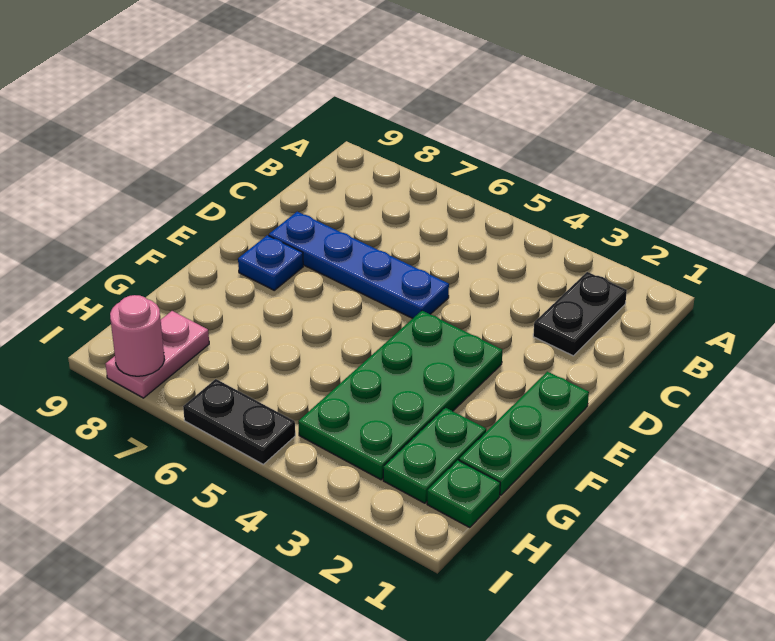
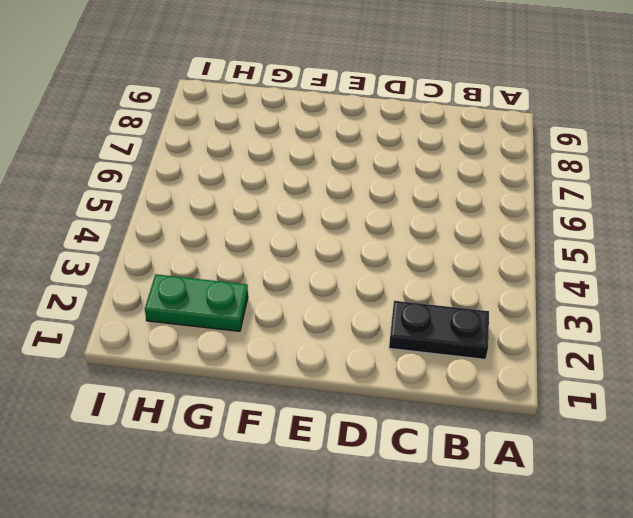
none -> blue 1x4 plate [269,212,449,318]
none -> green 1x3 plate [459,372,589,495]

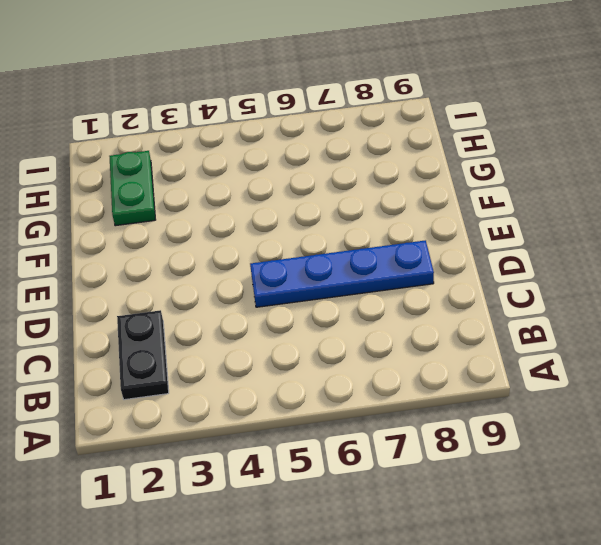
none -> green 1x3 plate [459,372,589,495]
none -> green 2x4 plate [298,311,502,480]

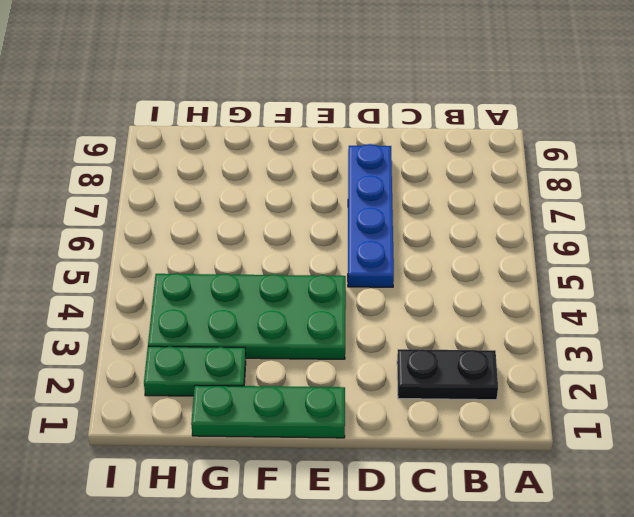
none -> blue 1x1 plate [238,235,303,290]
none -> green 1x1 plate [427,460,500,527]

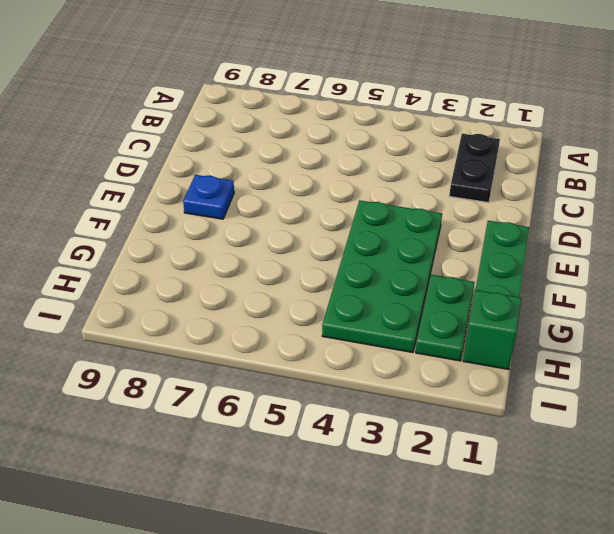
green 1x1 brick [463,290,521,370] -> green 1x1 plate [427,460,500,527]
none -> blue 1x4 plate [269,212,449,318]
none -> pink 1x2 plate [106,311,209,398]

